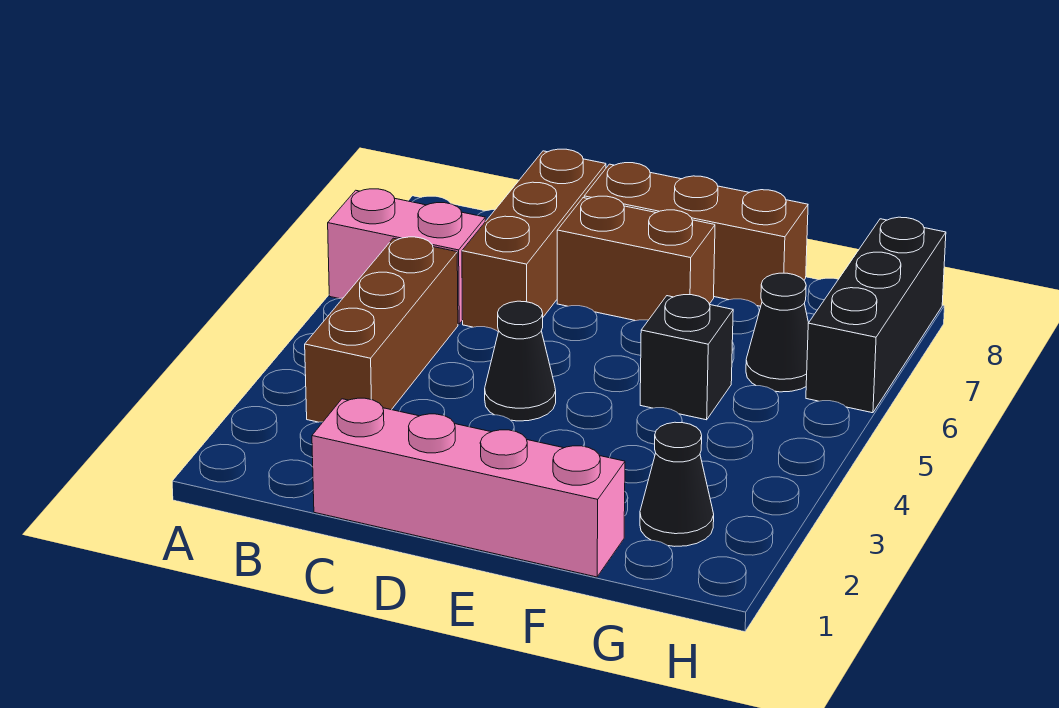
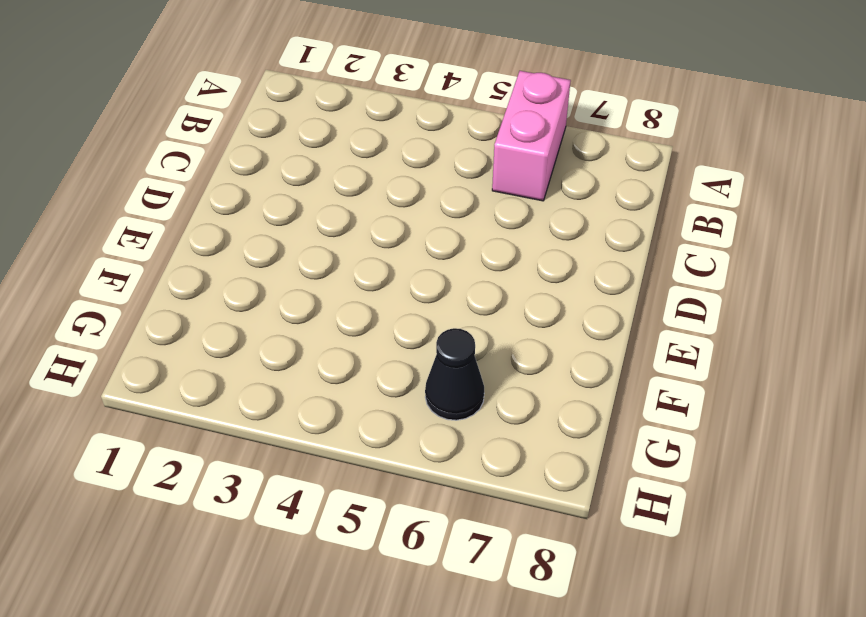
none -> brown 1x3 brick [305,237,458,422]
none -> pink 1x4 brick [312,398,625,577]

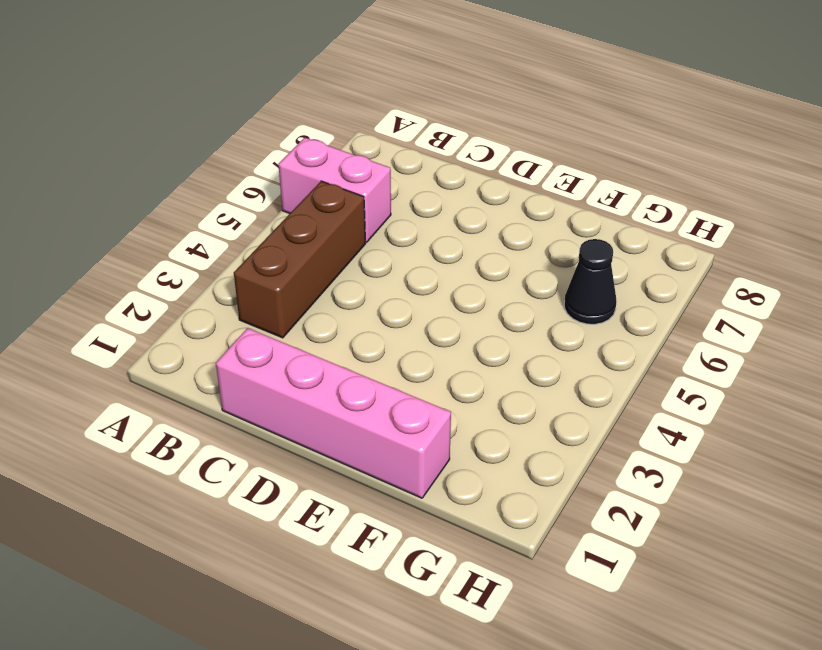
none -> brown 1x3 brick [462,149,606,331]
none -> black 1x1 cone [485,301,556,421]

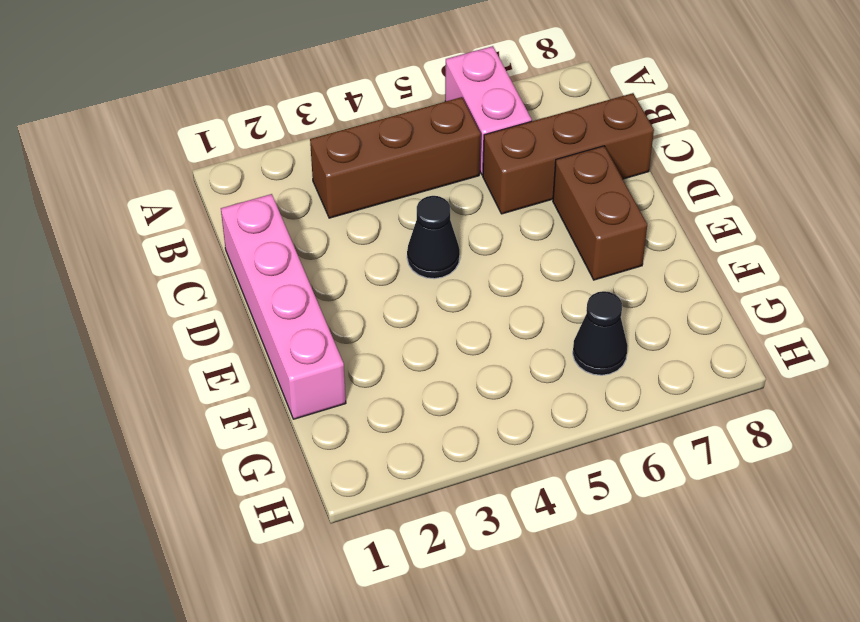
none -> brown 1x3 brick [584,163,808,306]
none -> black 1x1 brick [640,295,733,420]

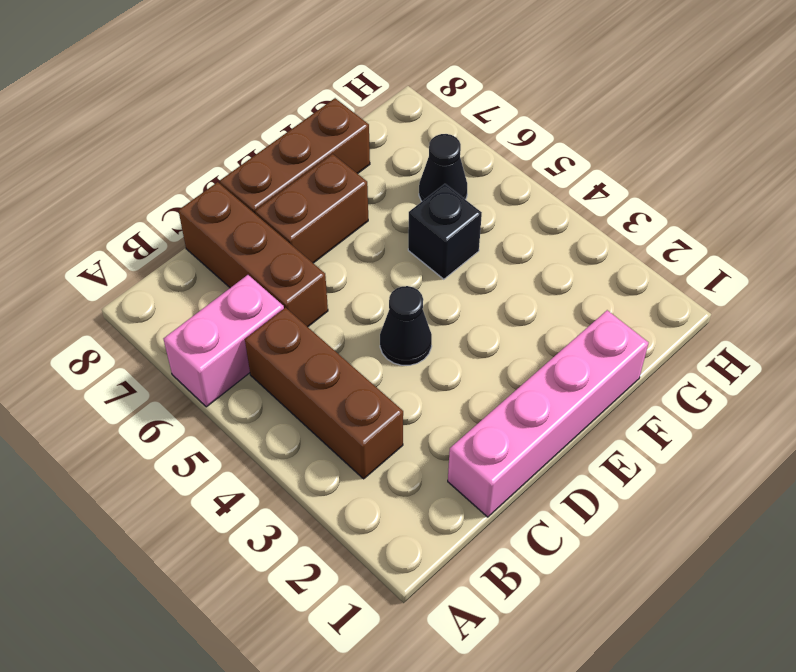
none -> black 1x1 cone [640,422,714,546]
none -> black 1x3 brick [806,217,946,413]

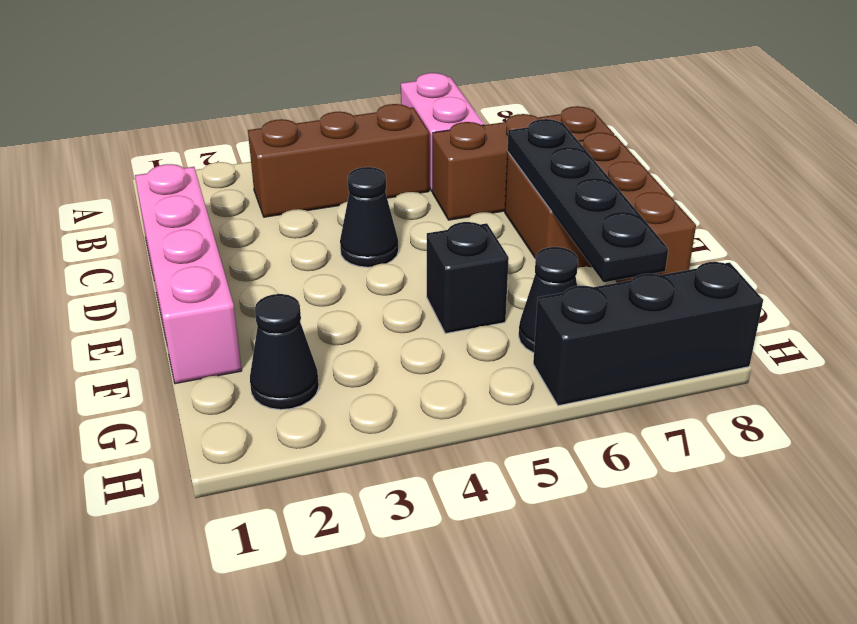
black 1x4 plate [508,119,668,282] -> none

